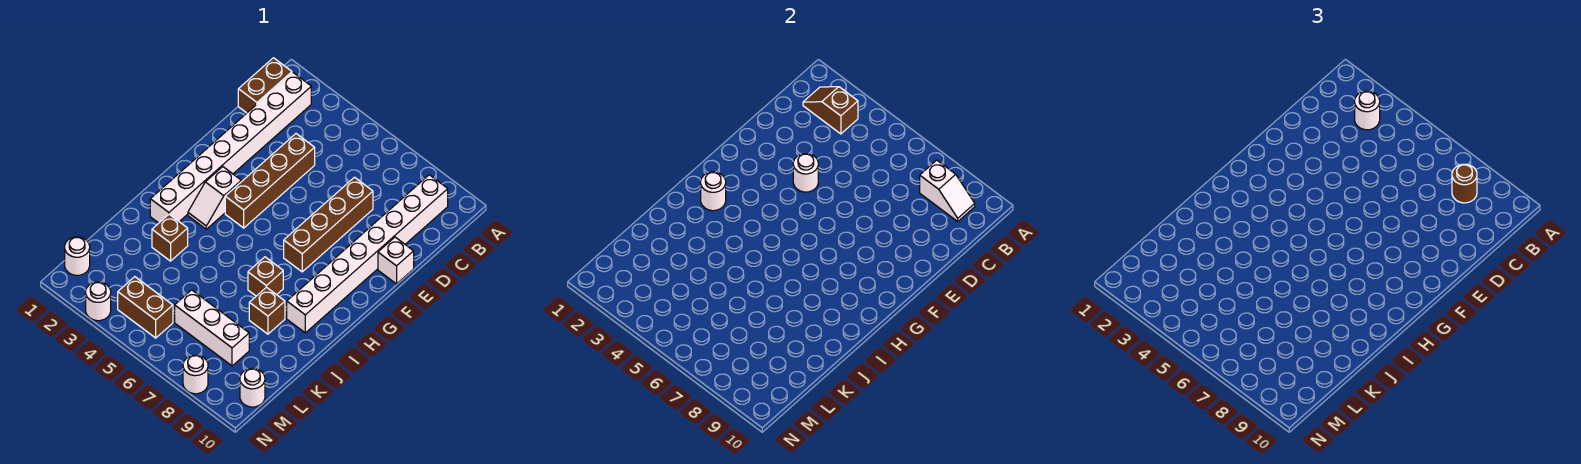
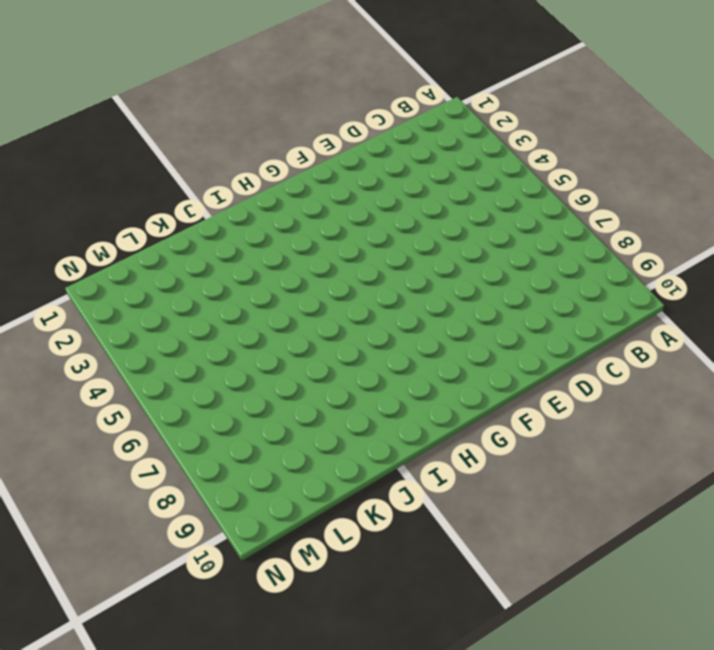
none -> brown 1x2 brick [238,58,292,113]
none -> white 1x8 brick [150,73,311,223]
none -> white 1x8 brick [287,175,448,333]

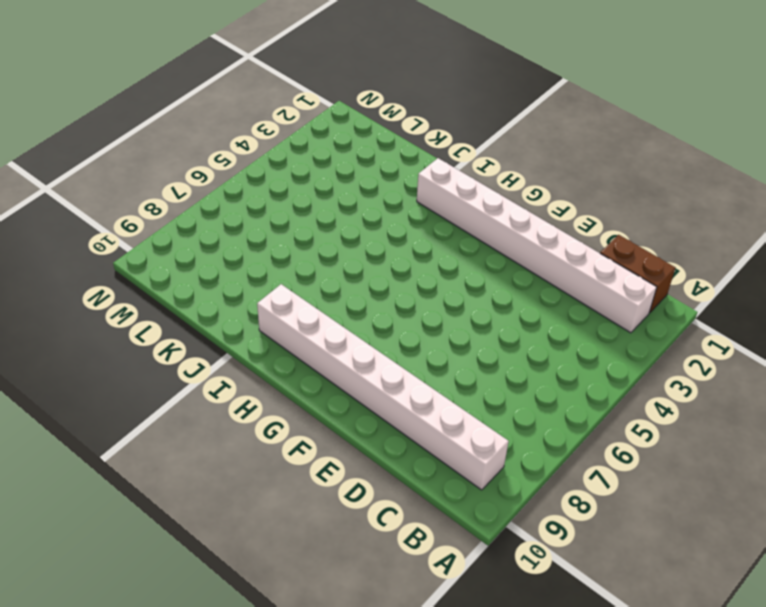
none -> brown 1x4 brick [225,134,315,228]
none -> brown 1x4 brick [284,177,373,272]
none -> white 1x1 brick [378,237,414,284]

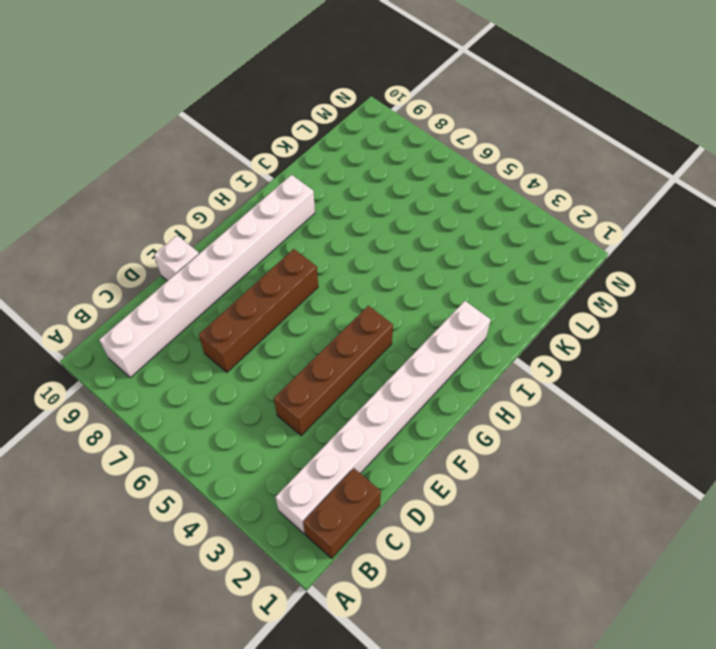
none -> white 1x2 slope [188,167,241,229]
none -> brown 1x1 brick [248,257,283,296]
none -> brown 1x1 brick [152,214,188,261]

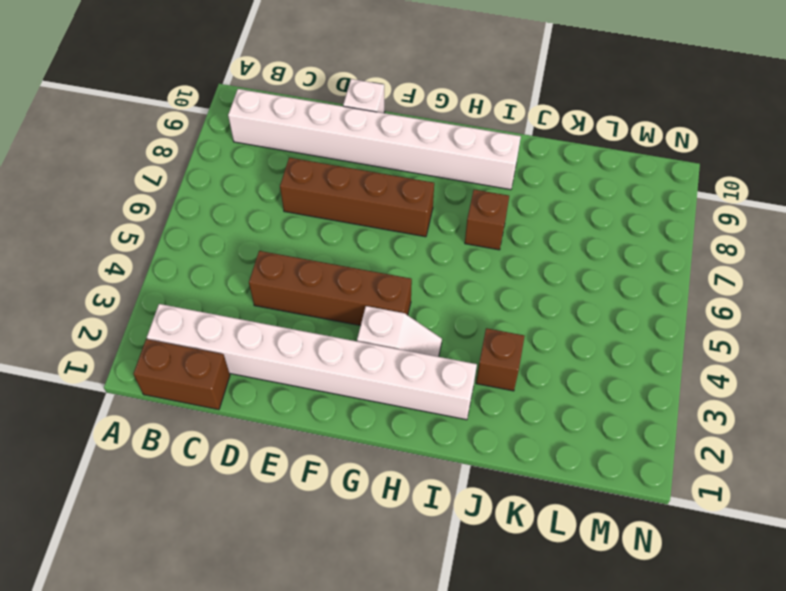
none -> brown 1x1 brick [249,287,285,334]
none -> white 1x3 brick [175,290,249,366]
none -> white 1x1 round brick [65,237,90,275]

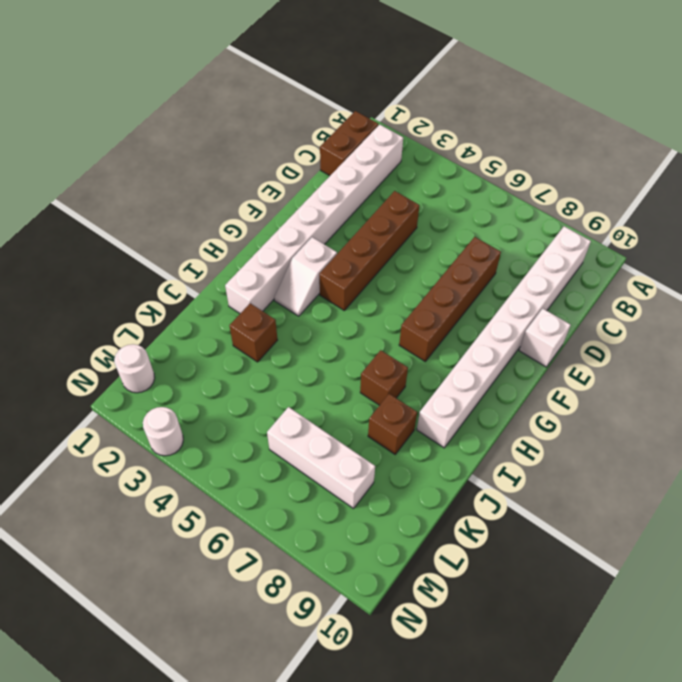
none -> brown 1x2 brick [118,277,173,338]
none -> white 1x1 round brick [240,368,265,407]
none -> white 1x1 round brick [183,355,208,394]

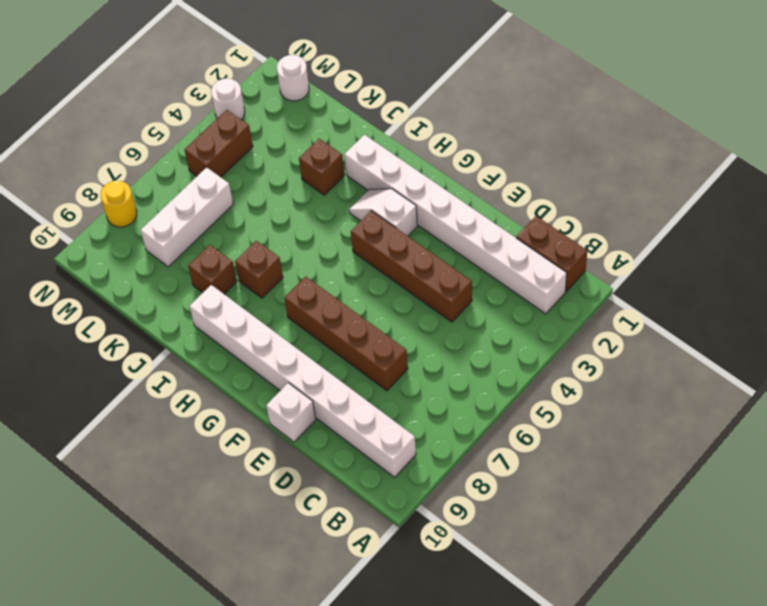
yellow 1x1 round brick [101,181,137,227] -> white 1x1 round brick [183,355,208,394]
none -> white 1x1 round brick [240,368,265,407]
none -> brown 1x2 slope [803,87,858,134]
none -> white 1x2 slope [920,160,975,221]

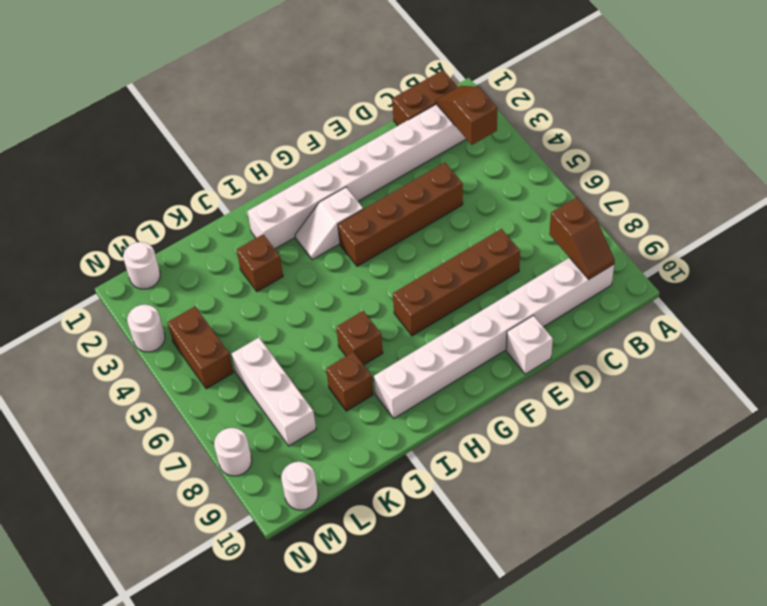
brown 1x2 slope [549,197,615,279] -> white 1x2 slope [920,160,975,221]
none -> white 1x1 round brick [793,154,818,192]
none -> white 1x1 round brick [701,172,726,211]
none -> white 1x1 round brick [1355,91,1380,130]

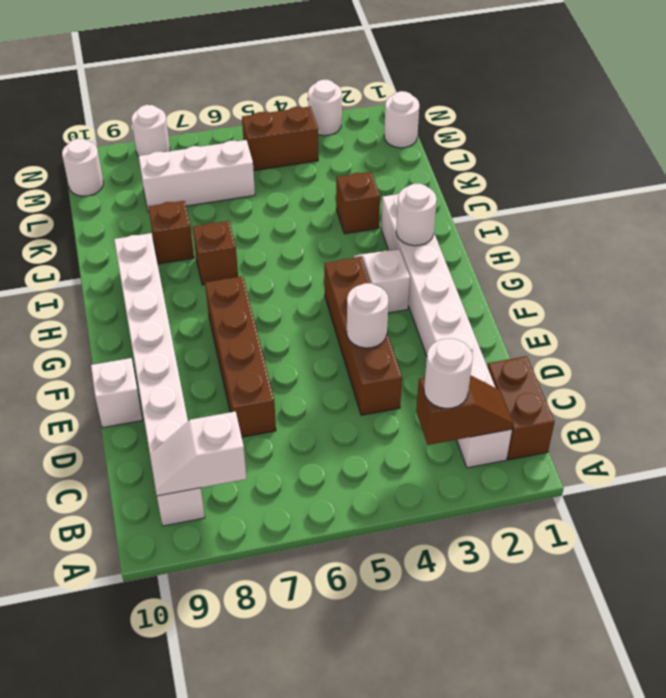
none -> brown 1x1 round brick [1452,164,1477,203]

